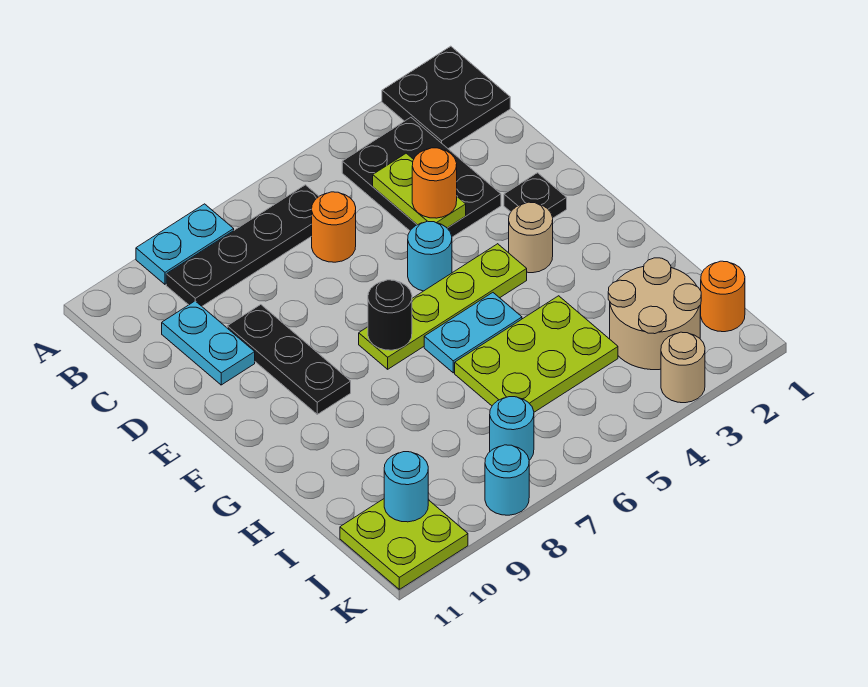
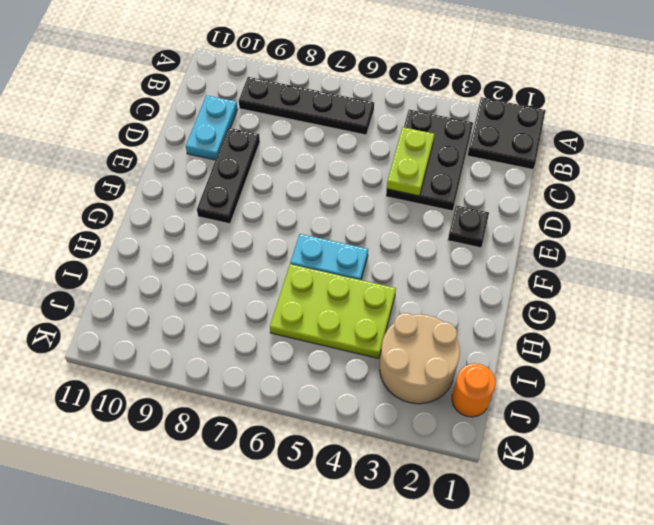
none -> cyan 1x2 plate [136,204,234,284]
none -> orange 1x1 round brick [312,192,356,262]
none -> cyan 1x1 round brick [408,221,452,291]

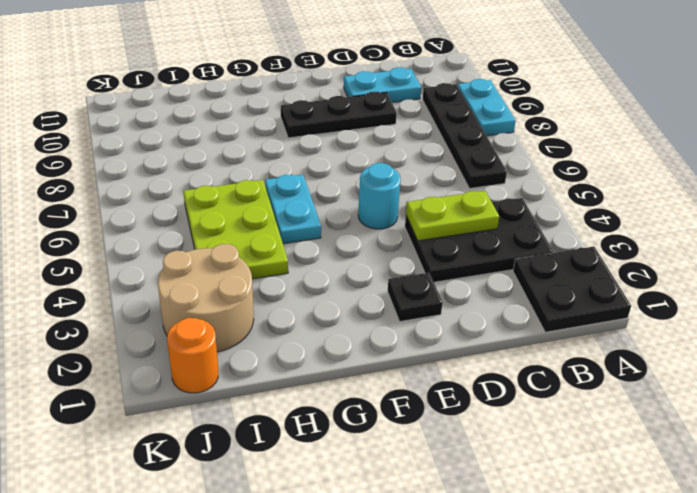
none -> orange 1x1 round brick [312,192,356,262]
none -> tan 1x1 round brick [509,202,553,273]
none -> lime 1x4 plate [359,244,527,369]

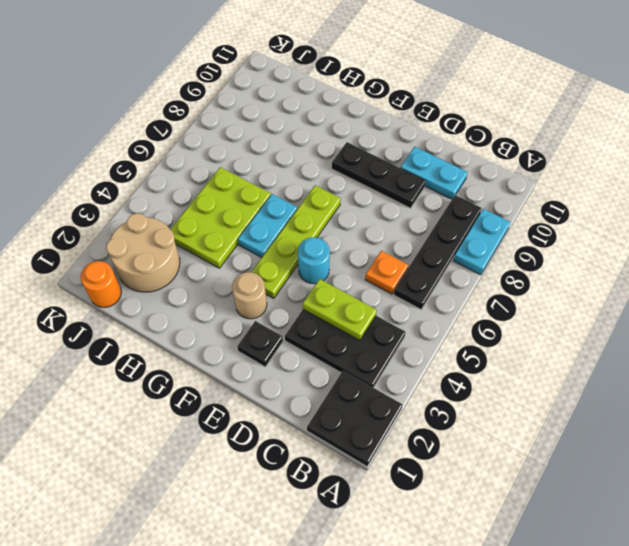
orange 1x1 plate [365,251,408,294] -> orange 1x1 round brick [312,192,356,262]
none -> cyan 1x1 round brick [490,397,534,460]
none -> lime 2x2 plate [340,499,468,589]
none -> tan 1x1 round brick [661,332,705,403]

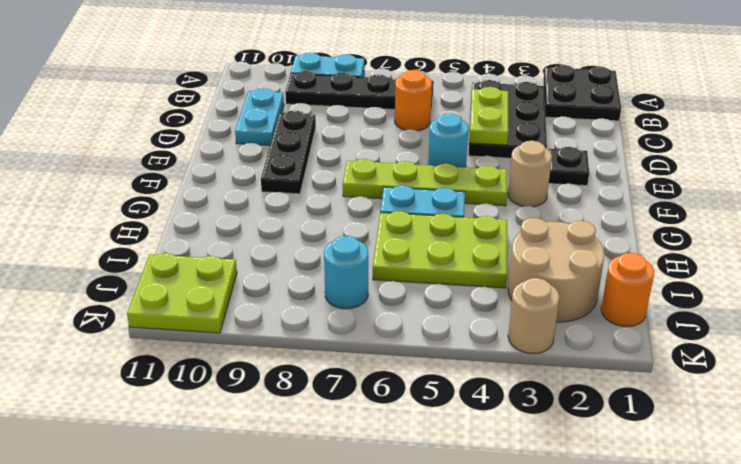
none -> cyan 1x1 round brick [485,445,529,515]
none -> black 1x1 round brick [368,280,412,350]
none -> cyan 1x1 round brick [384,452,428,522]

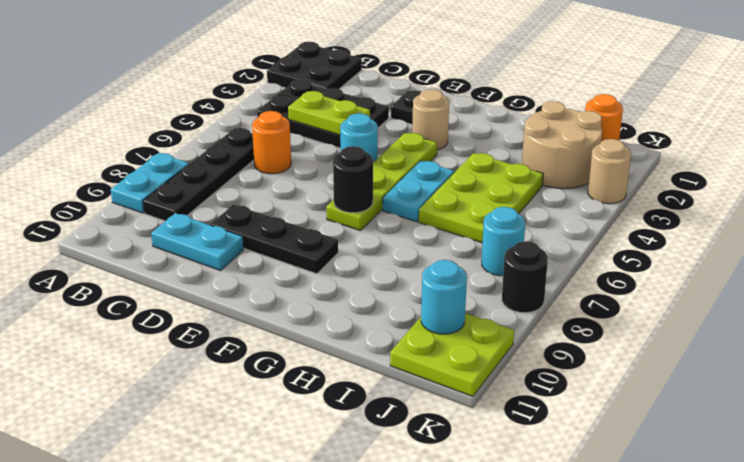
black 1x1 round brick [502,241,548,313] -> cyan 1x1 round brick [485,445,529,515]
none -> orange 1x1 round brick [412,148,457,218]

